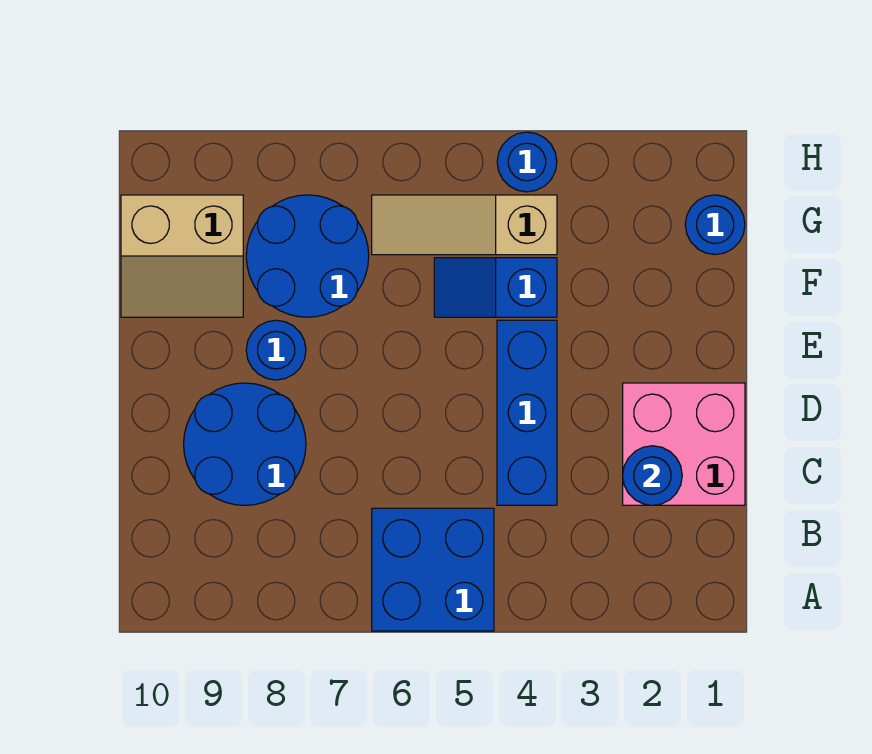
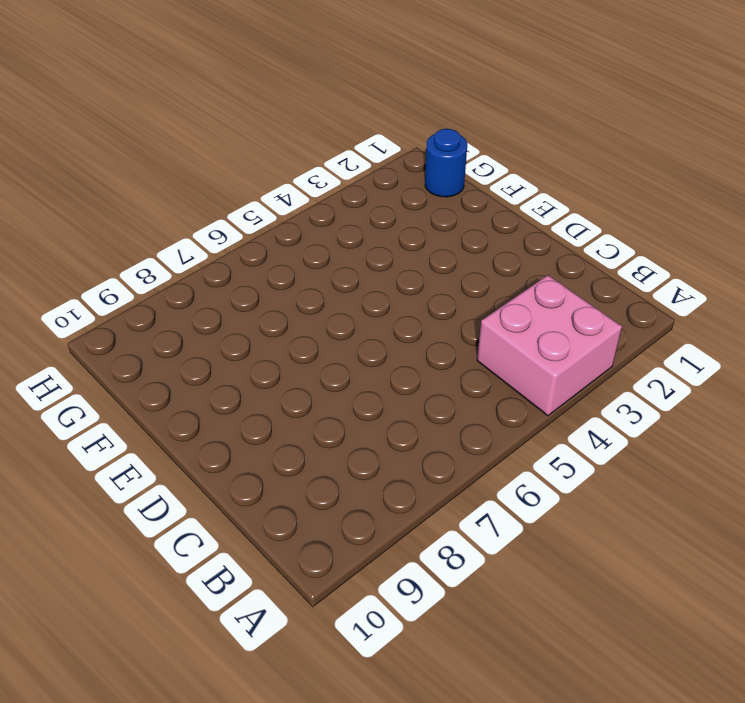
pink 2x2 brick [477,275,622,416] -> pink 2x2 brick moved to [623,383,745,505]
none -> blue 2x2 brick [372,508,494,631]
none -> blue 1x3 brick [497,320,557,505]
none -> blue 2x2 round brick [184,383,306,505]

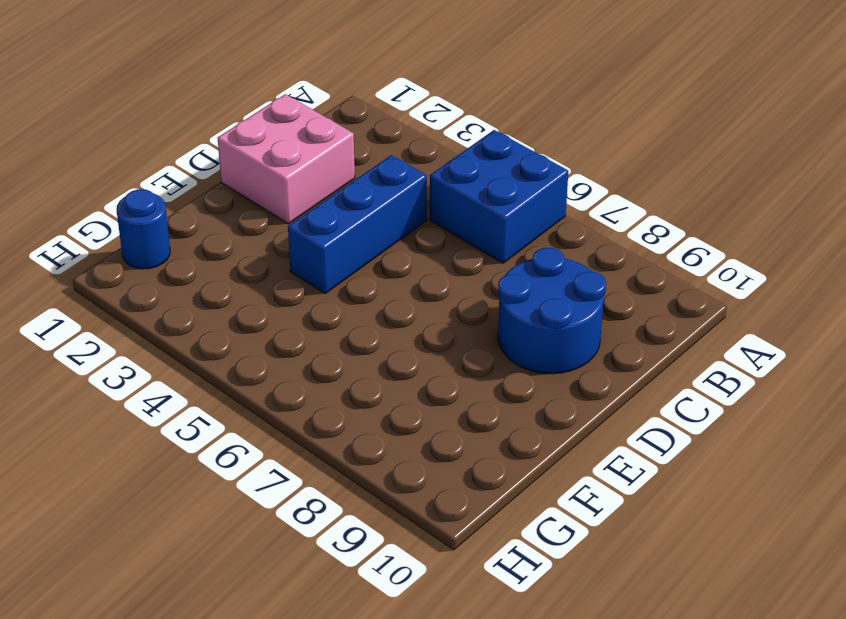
none -> blue 1x1 round brick [246,320,306,380]
none -> blue 1x2 slope [434,258,557,317]
none -> blue 2x2 round brick [246,195,369,317]

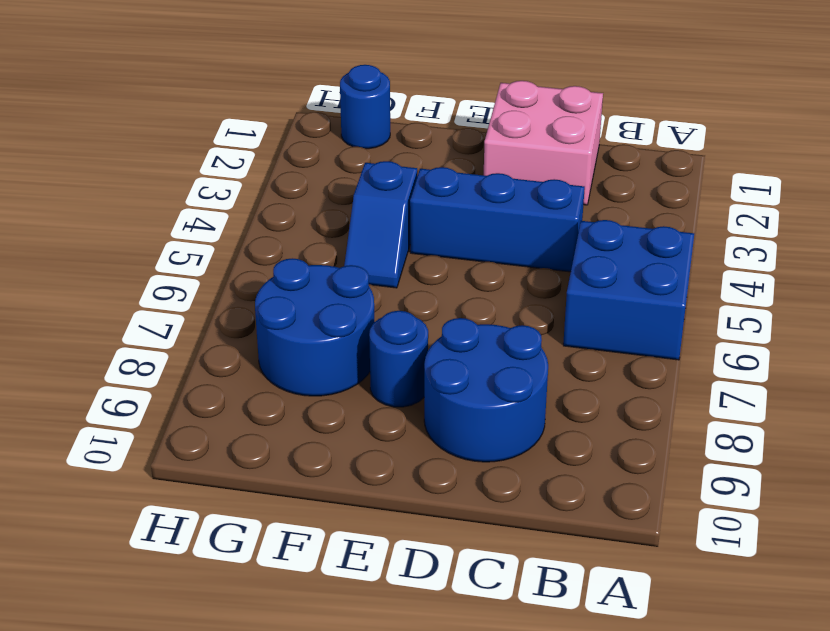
none -> tan 2x2 slope [121,195,243,317]
none -> tan 1x3 slope [372,195,557,255]
none -> blue 1x1 round brick [497,132,557,192]

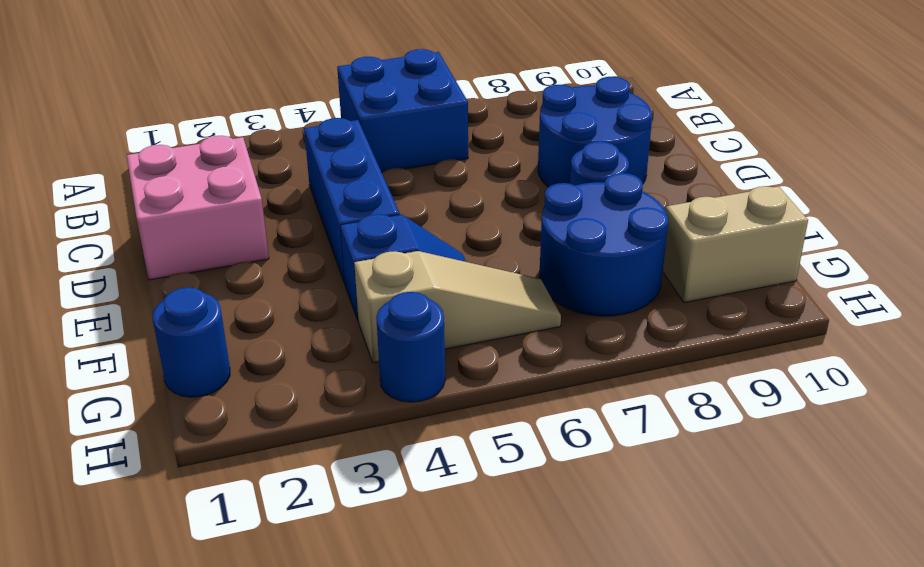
none -> blue 1x1 round brick [623,446,682,505]

